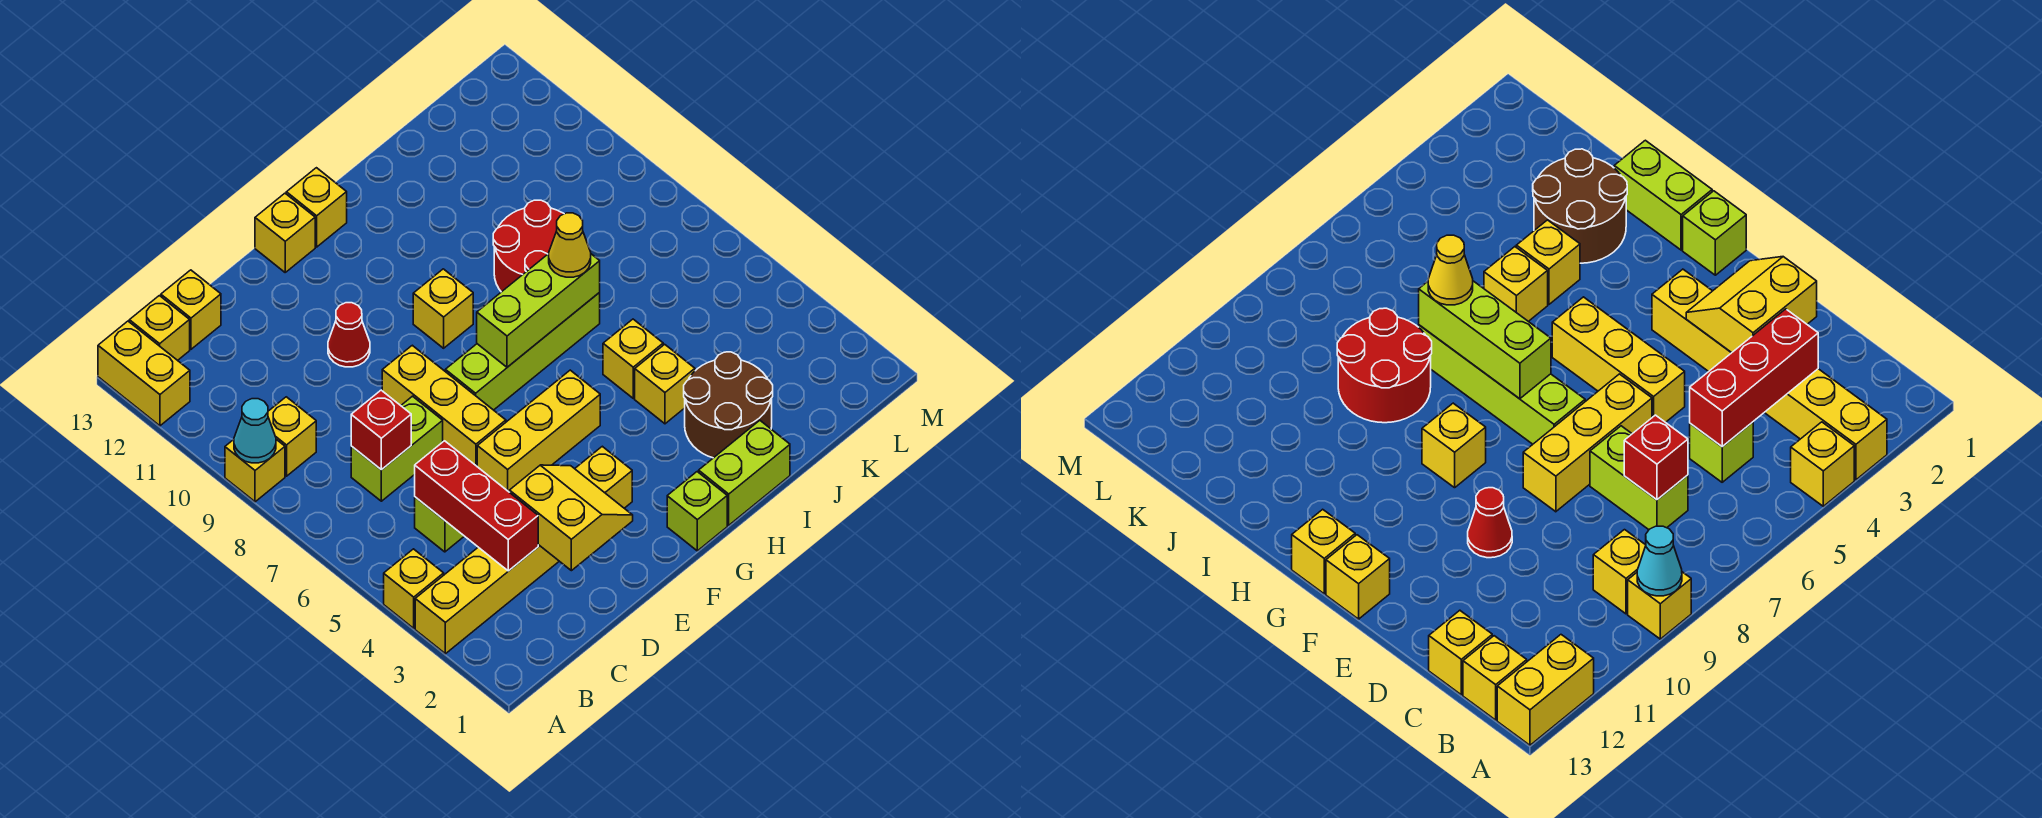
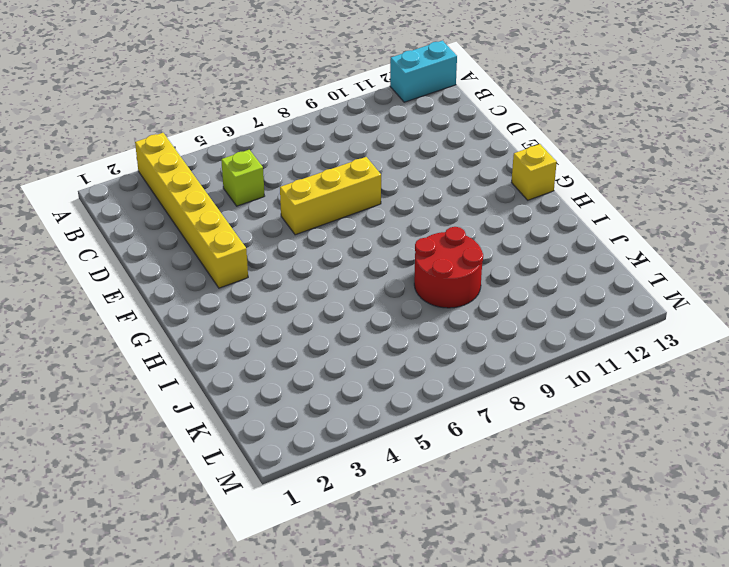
cyan 1x2 brick [390,41,457,102] -> yellow 1x2 brick [98,321,190,426]
none -> yellow 1x1 brick [384,549,444,628]
none -> yellow 1x1 brick [225,440,285,502]
none -> yellow 1x1 brick [268,397,316,476]

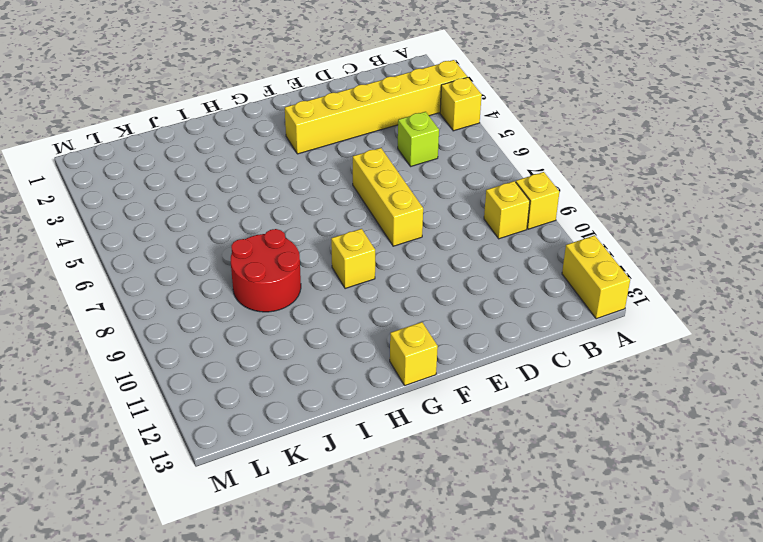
none -> yellow 1x1 brick [129,296,190,360]
none -> lime 1x2 brick [351,396,443,501]
none -> yellow 1x1 brick [161,270,221,349]

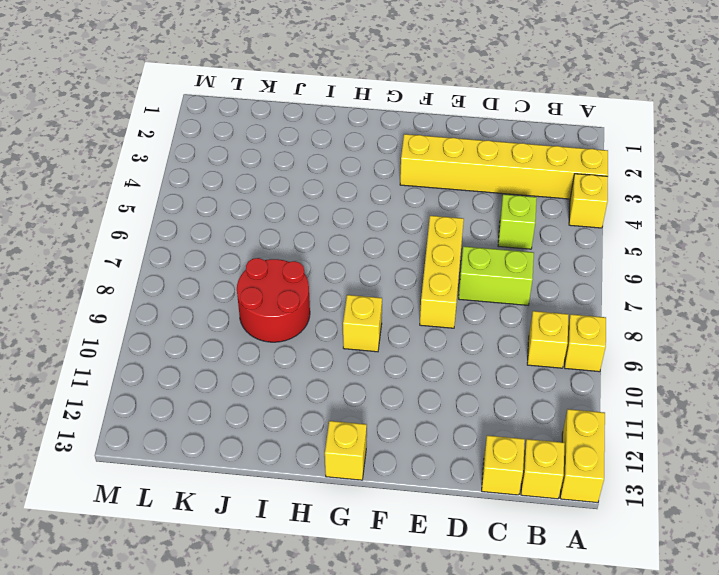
none -> yellow 1x3 brick [477,370,600,492]
none -> red 1x1 cone [328,303,370,367]
none -> lime 1x4 brick [445,293,600,410]

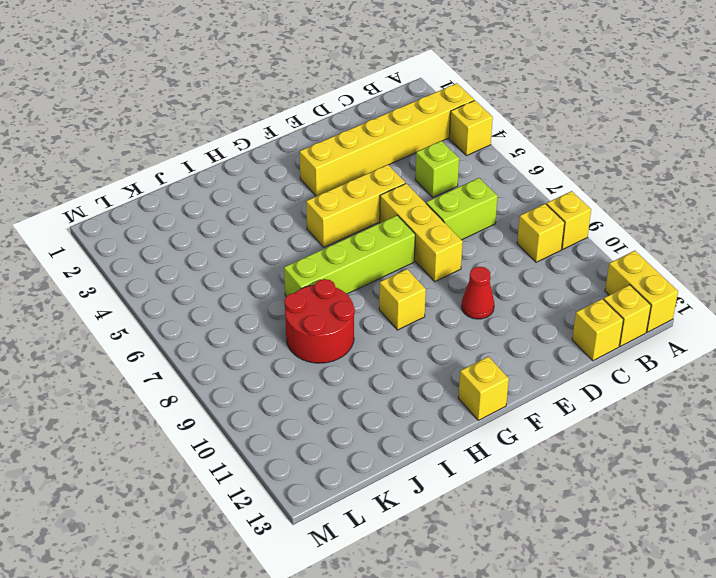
none -> yellow 1x1 brick [255,193,315,272]
none -> lime 1x1 brick [667,472,727,551]
none -> lime 1x2 brick [699,420,790,525]

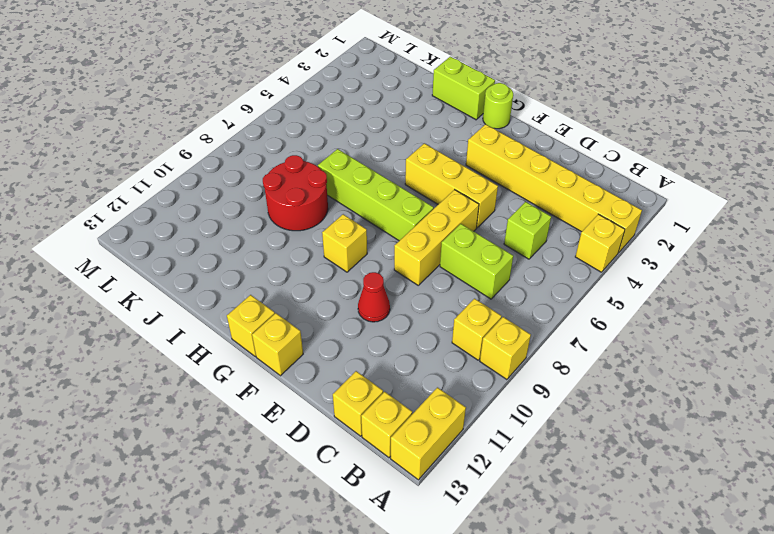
lime 1x1 round brick [483,83,513,129] -> lime 1x1 brick [667,472,727,551]
none -> brown 2x2 round brick [684,352,773,458]
none -> yellow 1x1 brick [635,344,695,424]
none -> yellow 1x1 brick [603,319,663,398]

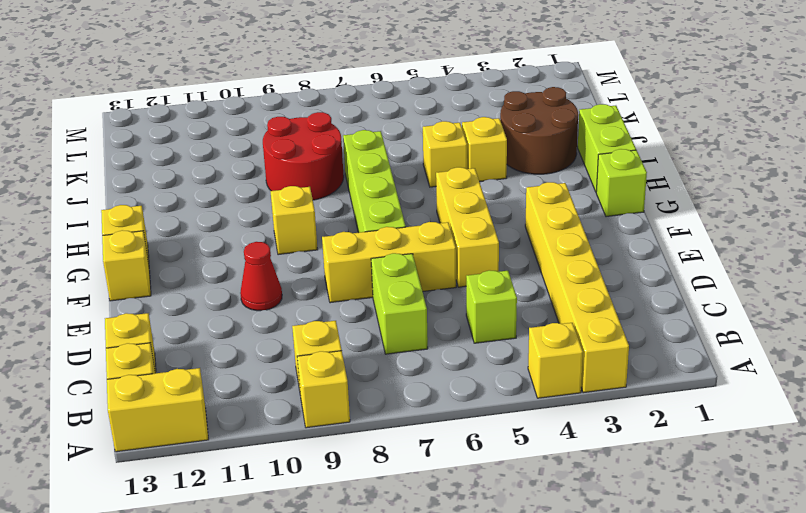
none -> cyan 1x1 cone [234,399,276,463]
none -> red 1x3 brick [415,441,538,571]
none -> red 1x1 brick [351,390,411,470]

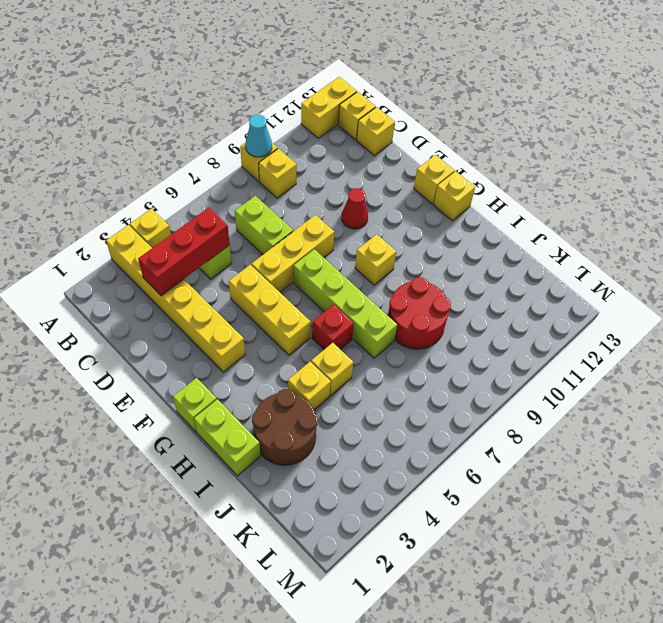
red 1x1 brick [312,304,354,350] -> red 1x1 brick moved to [351,390,411,470]
none -> yellow 2x2 slope [510,465,633,571]
none -> lime 1x3 brick [477,254,600,367]
none -> yellow 1x1 cone [549,213,591,277]

